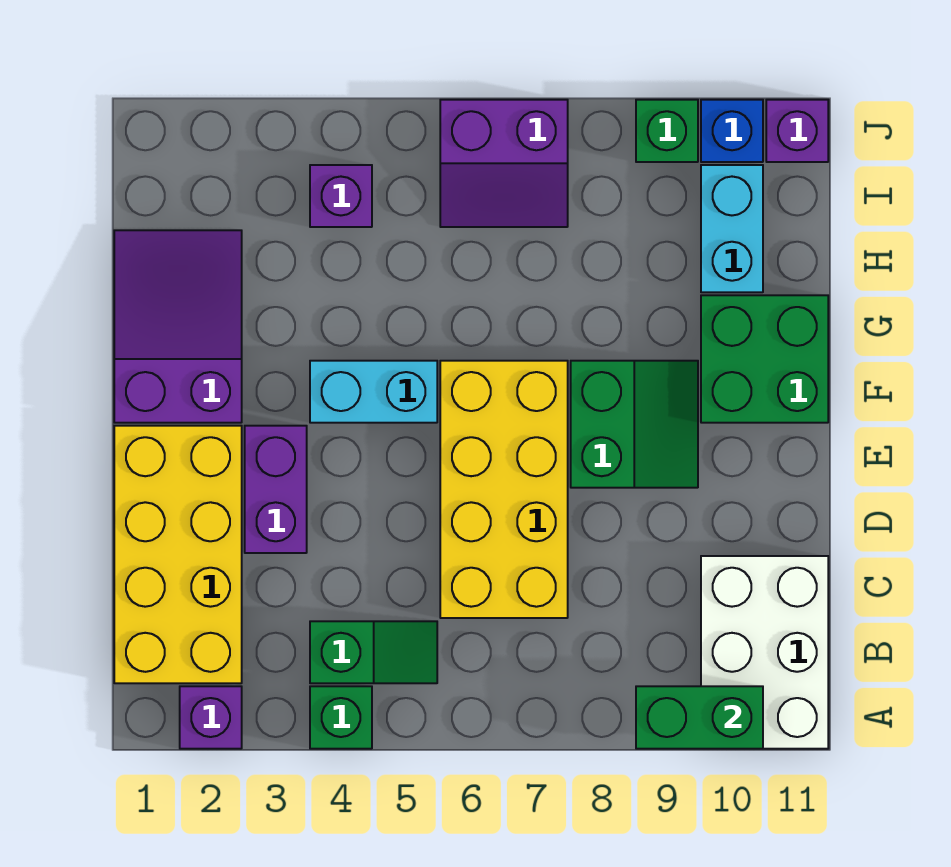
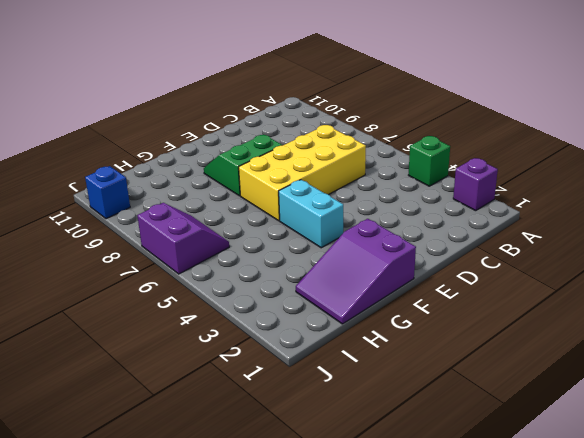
none -> white 2x3 brick [701,556,828,749]
none -> yellow 2x4 brick [114,426,242,683]
none -> green 1x2 slope [310,621,437,683]

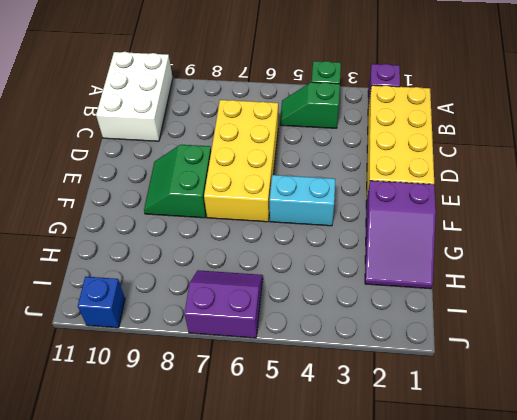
none -> purple 1x2 brick [245,426,307,553]
none -> green 2x2 brick [701,295,828,423]
none -> cyan 1x2 brick [701,165,763,292]

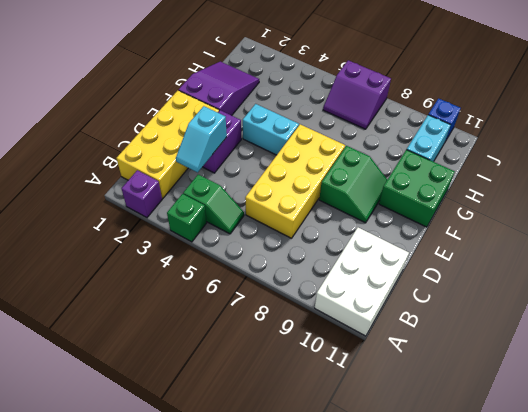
cyan 1x2 slope [176,106,227,172] -> none
none -> purple 1x1 brick [310,165,372,227]
none -> green 1x1 brick [636,100,698,162]
none -> purple 1x1 brick [766,100,828,162]

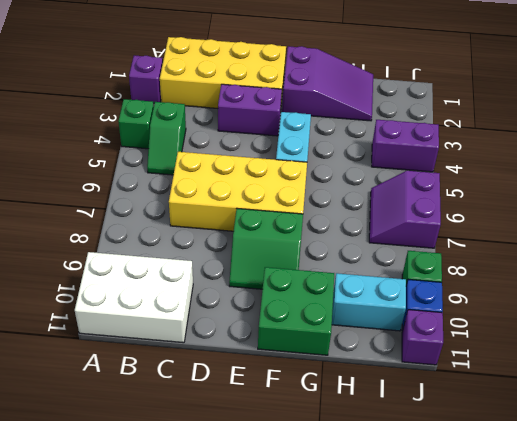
purple 1x2 brick [372,120,439,172] -> purple 1x1 brick [310,165,372,227]
none -> green 1x2 brick [636,686,763,749]

